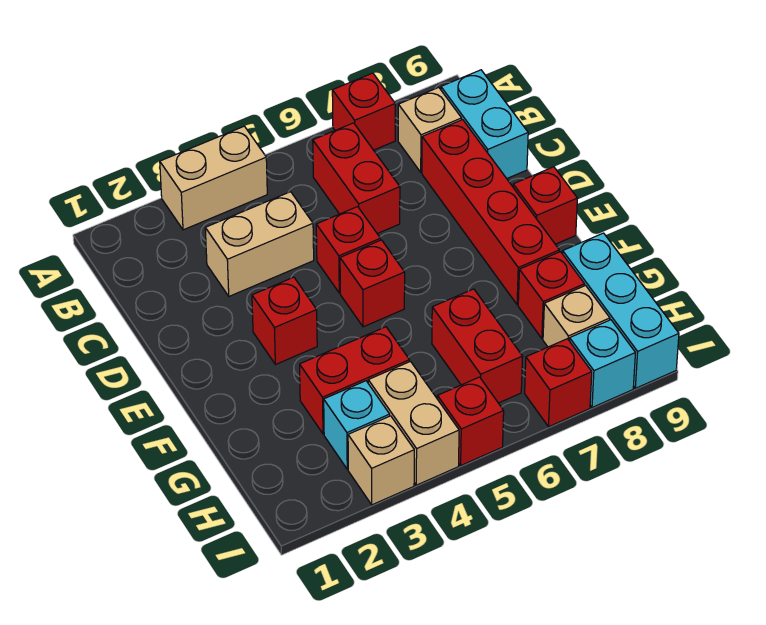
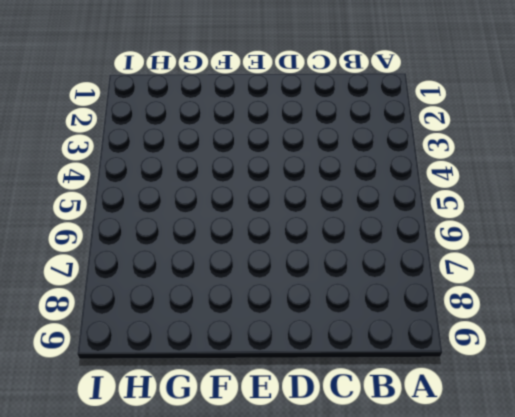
none -> tan 1x2 brick [160,126,267,230]
none -> red 1x1 brick [332,73,395,150]
none -> red 1x2 brick [313,123,400,234]

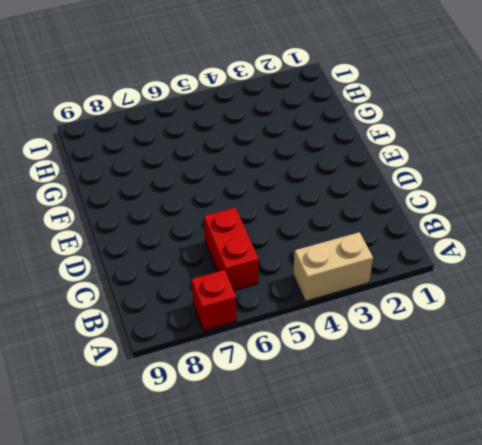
none -> tan 1x1 brick [398,87,462,172]
none -> cyan 1x2 brick [441,70,528,178]
none -> tan 1x2 brick [205,192,314,296]

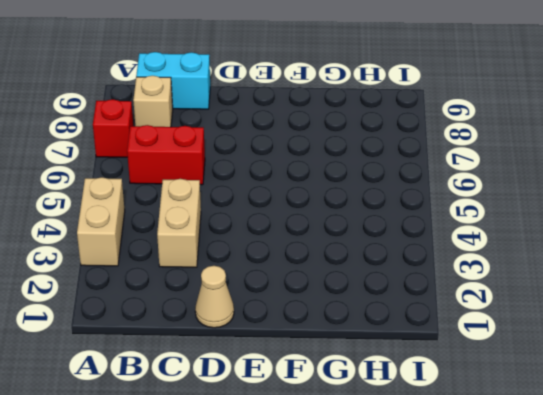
tan 1x1 cone [195,266,234,328] -> none
none -> red 1x4 brick [422,120,559,305]
none -> red 1x1 brick [316,207,380,293]
none -> red 1x1 brick [252,277,317,365]

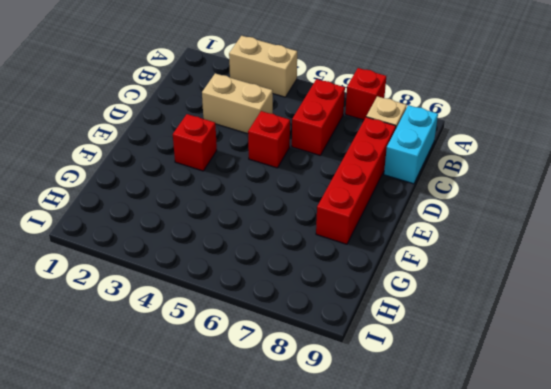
none -> red 1x1 brick [340,240,405,327]
none -> red 1x1 brick [513,167,577,244]
none -> red 1x2 brick [300,327,409,434]

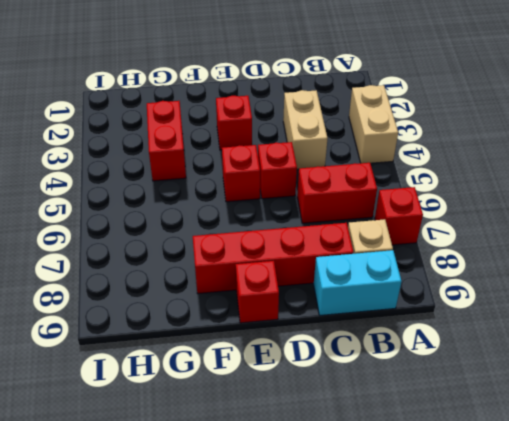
none -> red 1x2 brick [432,289,523,403]
none -> red 1x1 brick [518,252,585,339]
none -> cyan 1x3 brick [563,233,679,388]

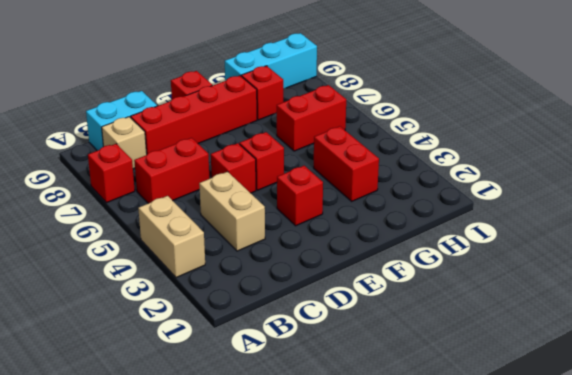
none -> cyan 1x1 brick [324,381,390,469]
none -> tan 1x2 brick [368,362,459,485]
none -> tan 1x1 brick [543,285,610,347]

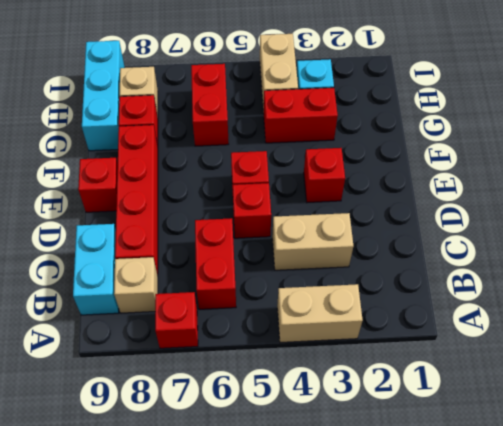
none -> tan 1x1 brick [348,416,414,505]
none -> red 1x1 brick [437,377,504,465]
none -> red 1x1 brick [525,339,592,427]

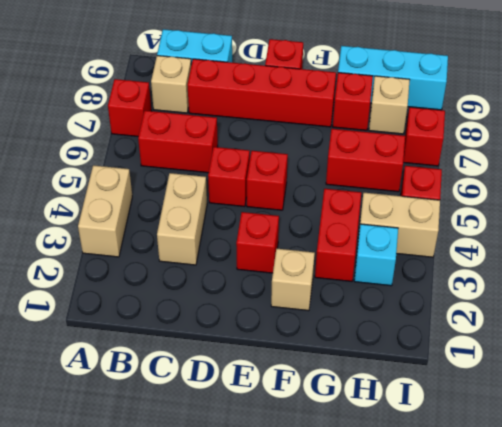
tan 1x1 brick [271,249,315,311] -> tan 1x1 brick moved to [348,416,414,505]
none -> cyan 1x1 brick [570,320,635,408]

